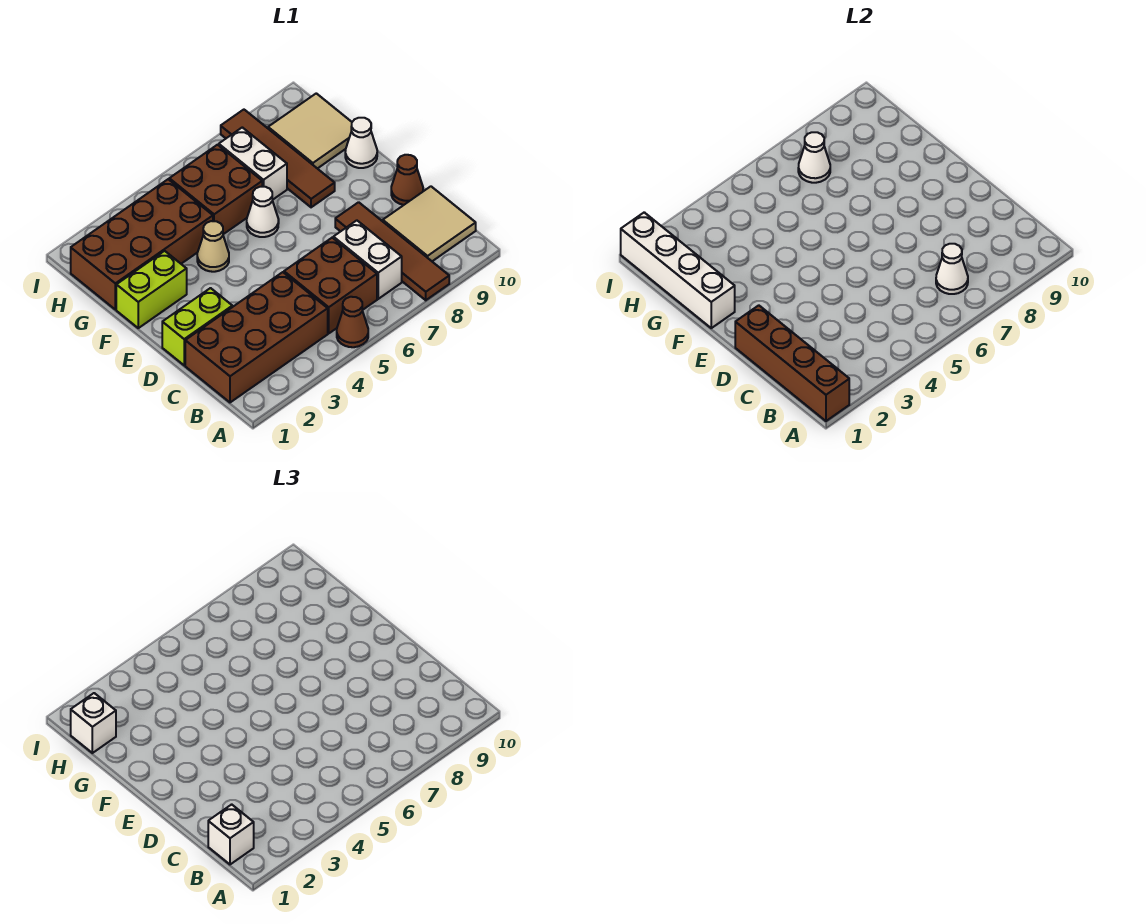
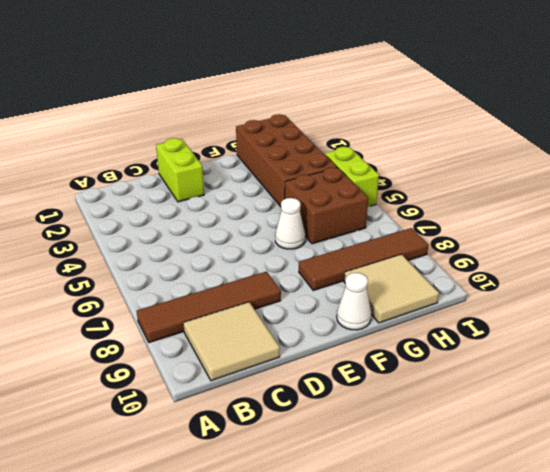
lime 1x2 brick [325,147,379,206] -> lime 1x2 brick moved to [116,251,187,328]
none -> brown 1x1 cone [337,297,368,347]
none -> brown 2x4 brick [185,272,328,402]
none -> brown 2x2 brick [284,238,377,333]

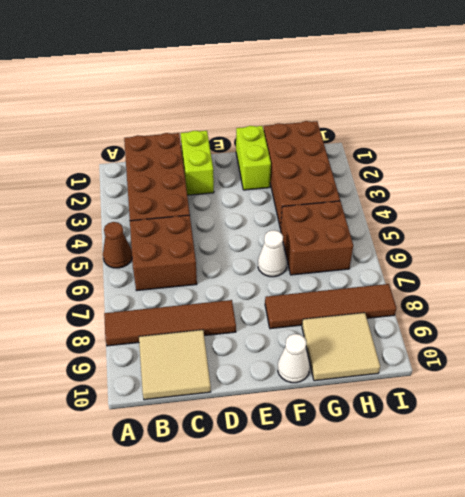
none -> white 1x2 brick [333,220,402,299]
none -> brown 1x1 cone [391,155,423,205]
none -> tan 1x1 cone [197,221,229,272]

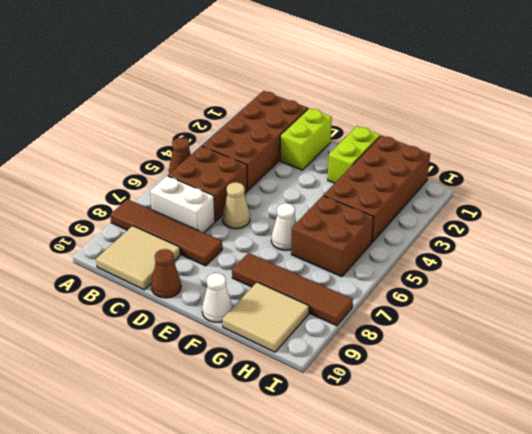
tan 1x1 cone [222,182,250,229] -> tan 1x1 cone moved to [197,221,229,272]
none -> white 1x2 brick [219,127,287,200]
none -> brown 1x4 brick [735,305,849,421]
none -> white 1x1 cone [936,244,968,294]

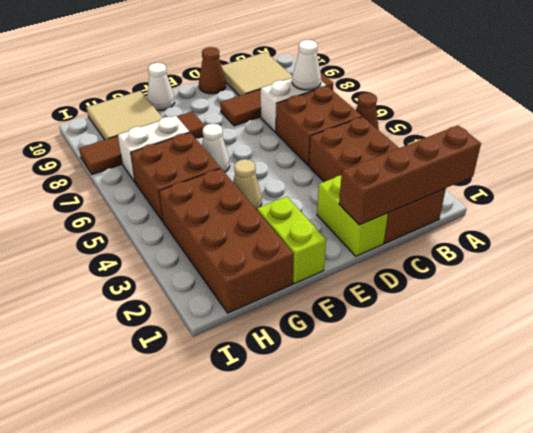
none -> white 1x4 brick [621,212,735,328]
none -> white 1x1 cone [798,132,830,183]
none -> white 1x1 brick [208,804,254,864]

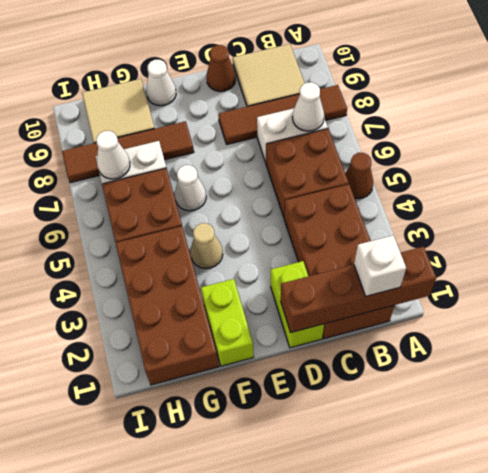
none -> white 1x4 brick [621,212,735,328]
none -> white 1x1 brick [71,693,116,753]

